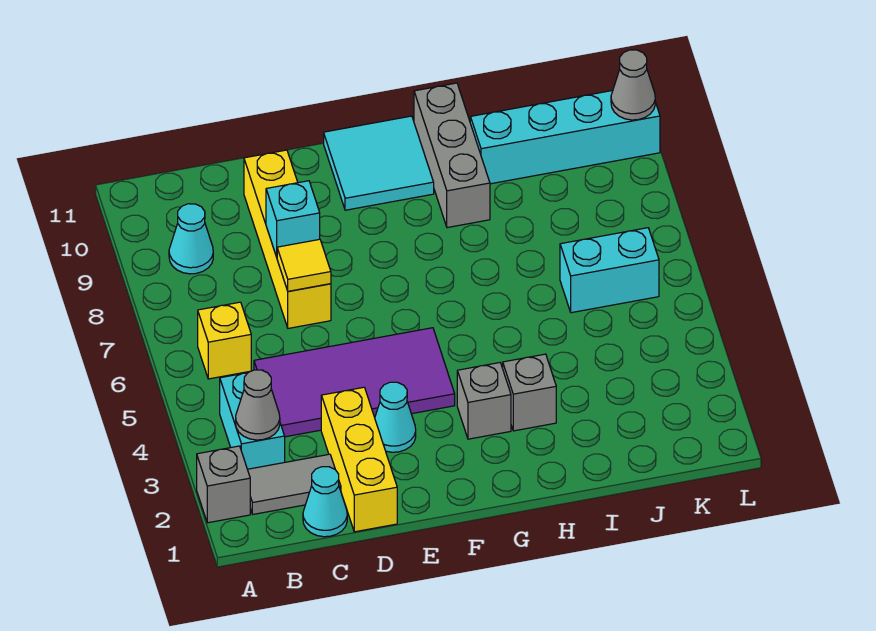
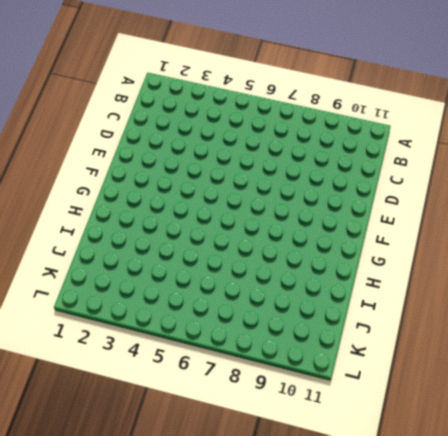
none -> grey 1x1 brick [197,446,250,523]
none -> grey 1x2 tile [248,454,341,514]
none -> cyan 1x2 brick [220,370,285,469]

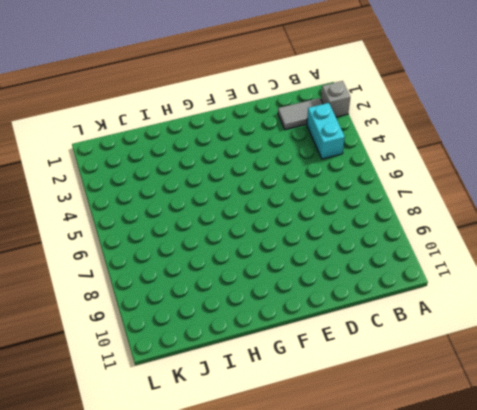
none -> yellow 1x1 brick [198,302,251,379]
none -> cyan 1x1 cone [169,204,213,274]
none -> cyan 1x1 cone [303,467,347,537]

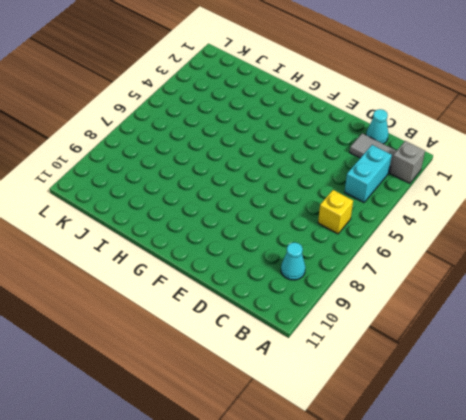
none -> purple 2x4 tile [254,328,455,437]
none -> yellow 1x3 brick [321,387,397,532]
none -> yellow 1x4 brick [244,150,331,328]

